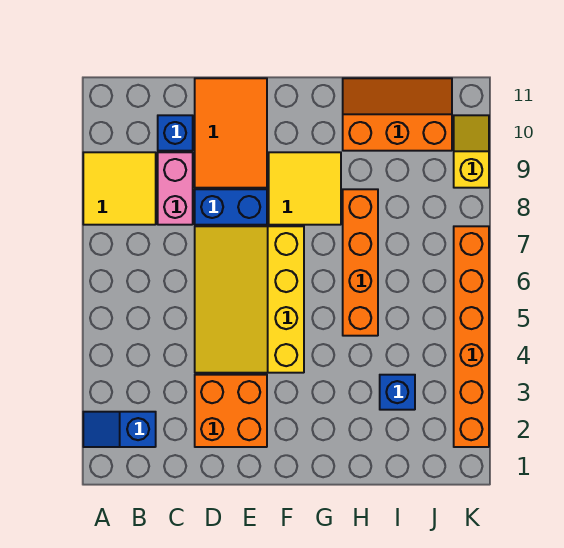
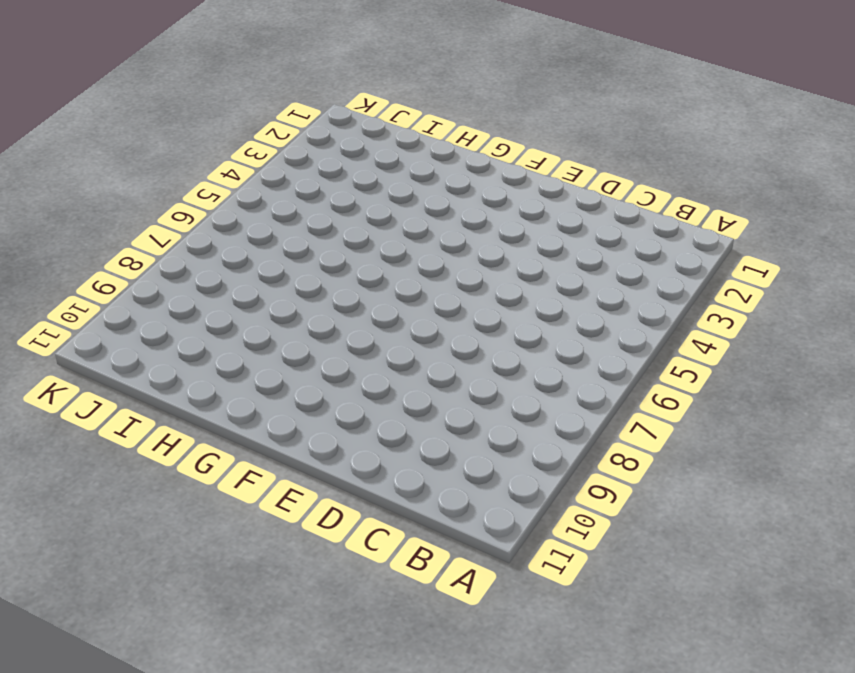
none -> blue 1x2 slope [83,412,156,447]
none -> yellow 2x2 tile [83,152,156,225]
none -> pink 1x2 brick [158,152,193,225]

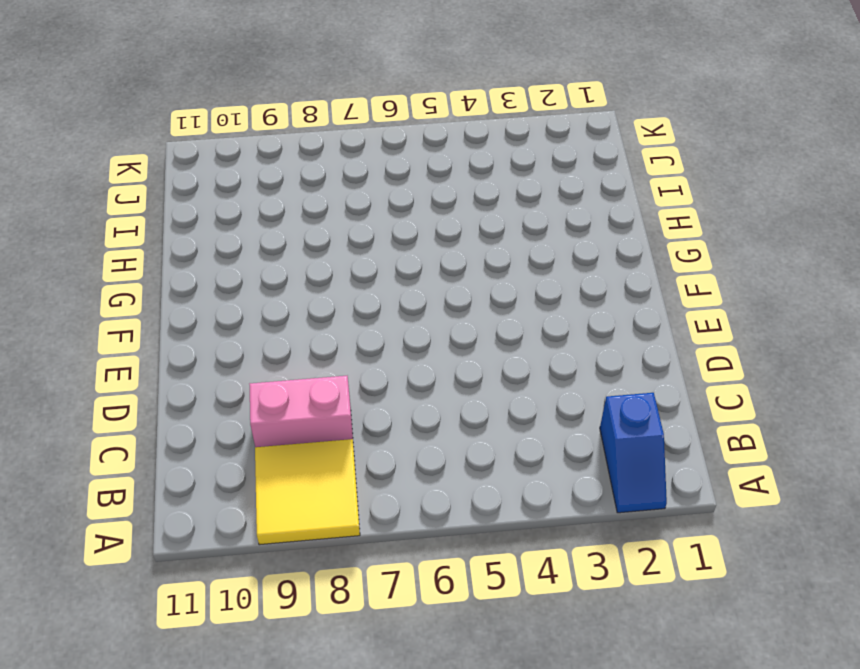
none -> blue 1x1 brick [158,115,193,151]
none -> orange 2x2 brick [195,375,267,447]
none -> yellow 3x4 slope [195,226,304,373]

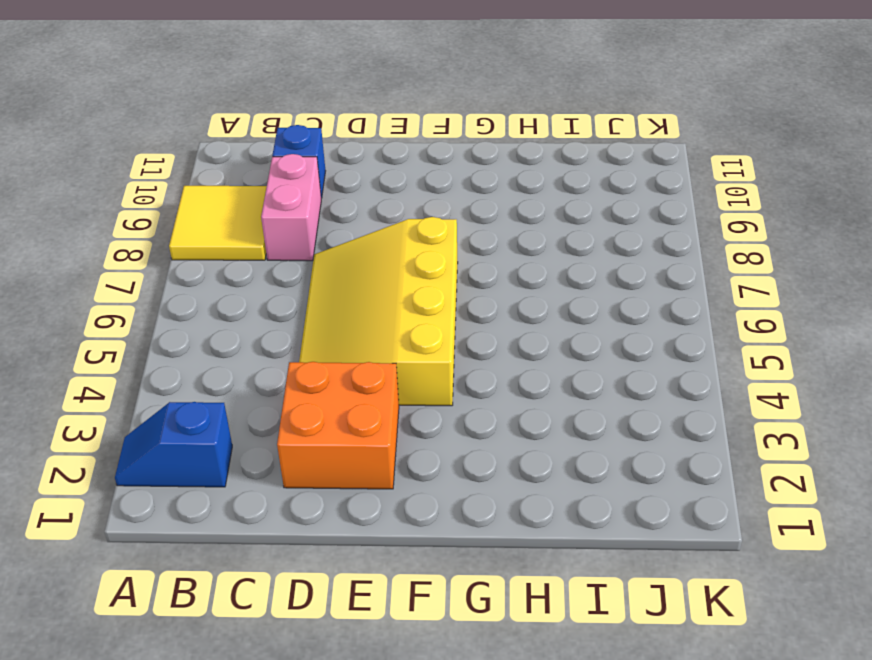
none -> blue 1x2 brick [195,189,267,225]
none -> orange 2x3 tile [195,78,267,188]
none -> yellow 2x2 tile [269,152,341,225]

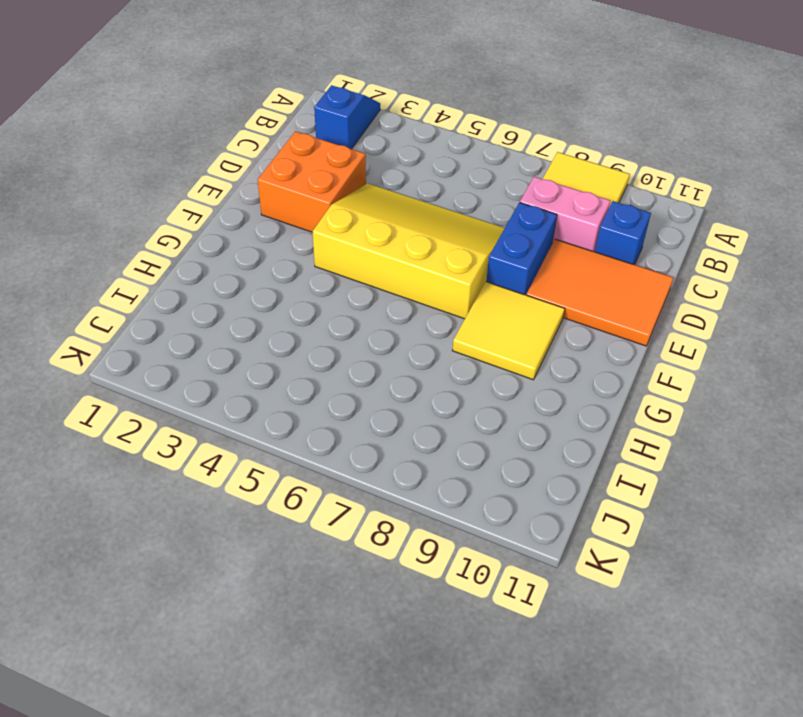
none -> orange 1x4 brick [343,189,378,336]
none -> orange 2x3 slope [343,78,452,151]
none -> blue 1x1 brick [380,375,415,410]

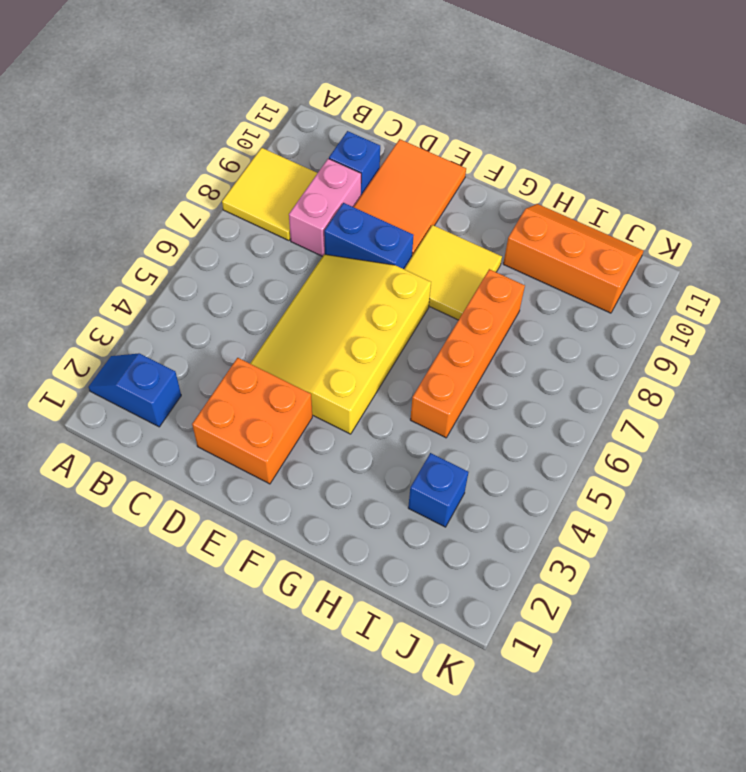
none -> orange 1x6 brick [454,226,489,447]
none -> yellow 1x2 slope [454,115,489,188]

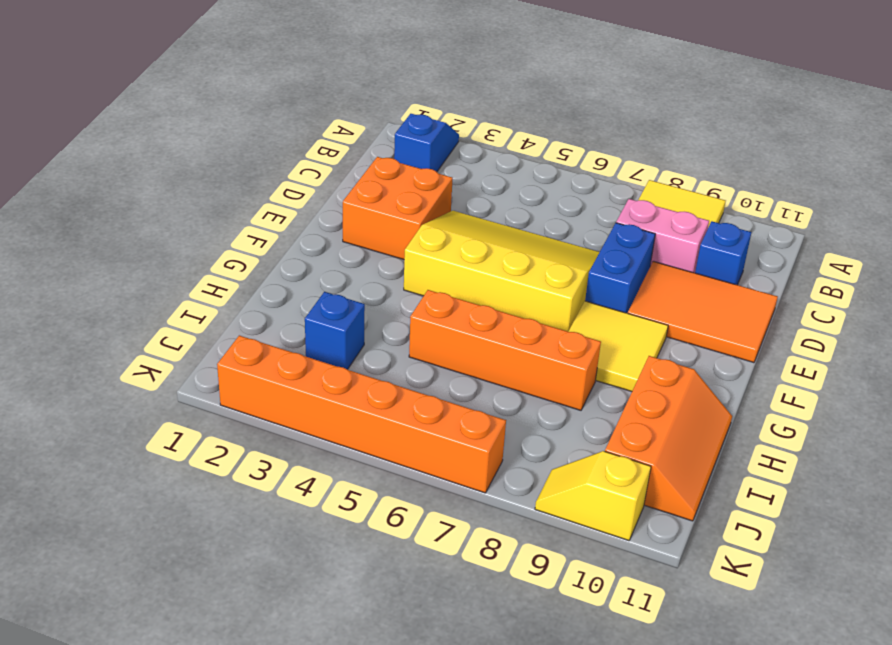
yellow 1x2 slope [535,451,651,541] -> yellow 1x2 slope turned to [454,115,489,188]

